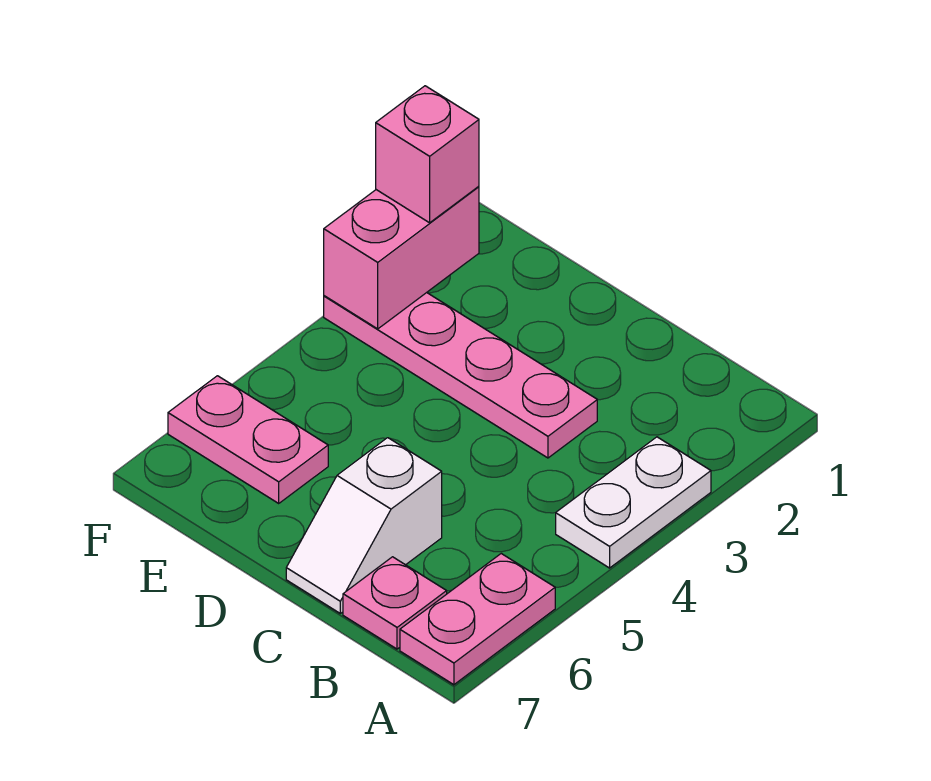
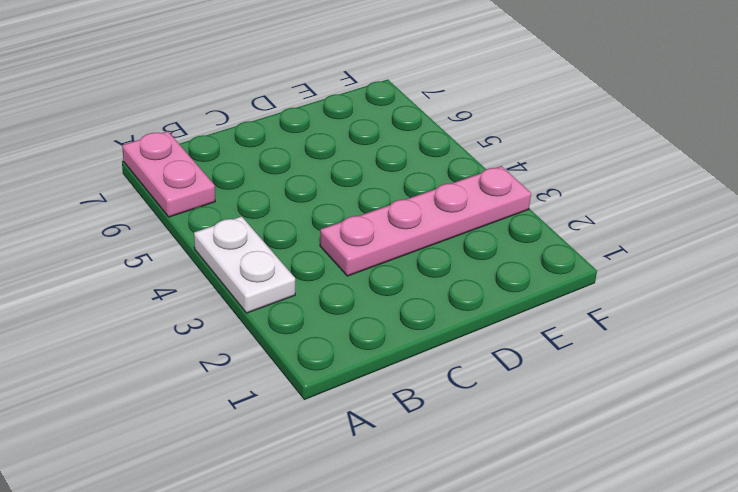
none -> pink 1x1 plate [343,557,447,649]
none -> white 1x2 slope [286,438,442,613]

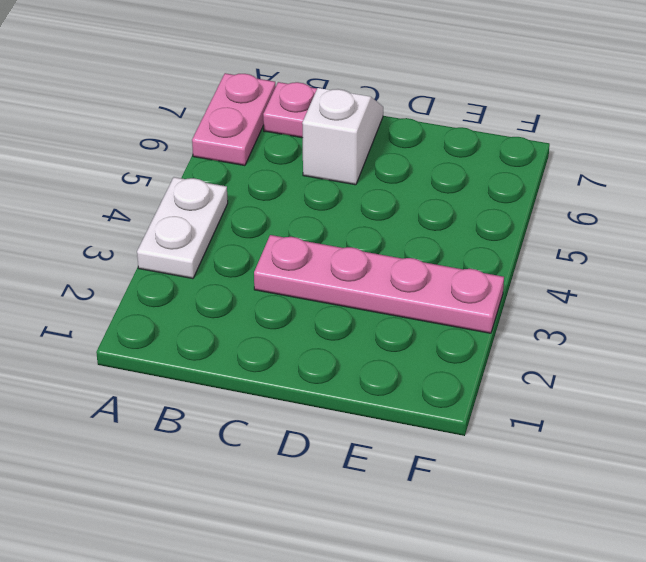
none -> pink 1x2 plate [168,376,328,503]
none -> pink 1x2 brick [324,186,479,329]

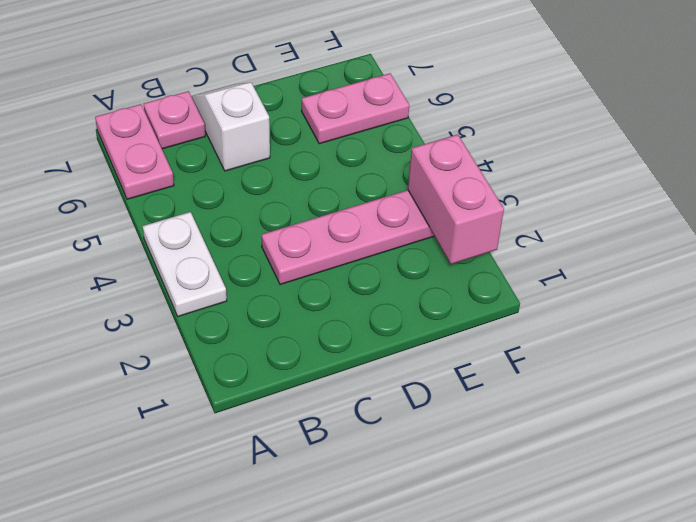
none -> pink 1x1 brick [376,86,479,223]

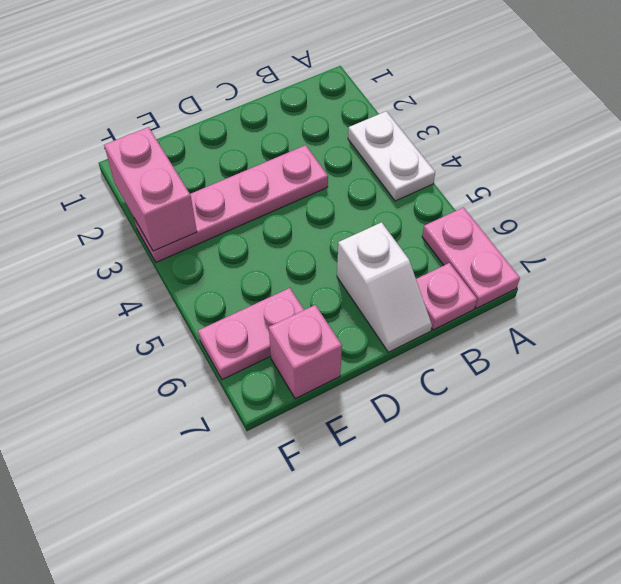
pink 1x1 brick [269,305,342,399] -> pink 1x1 brick moved to [376,86,479,223]

